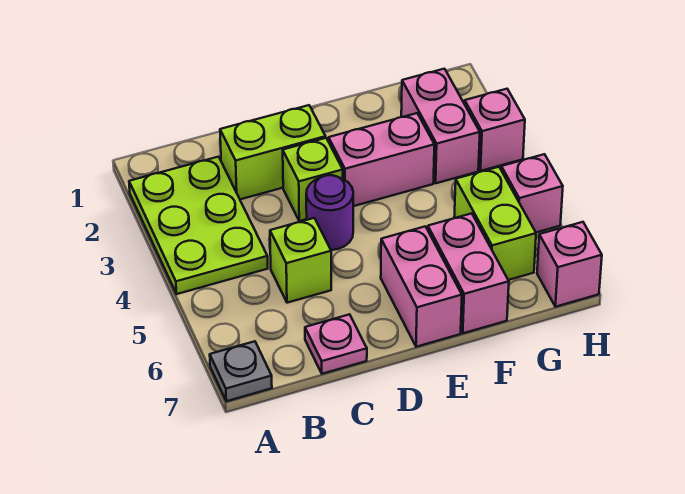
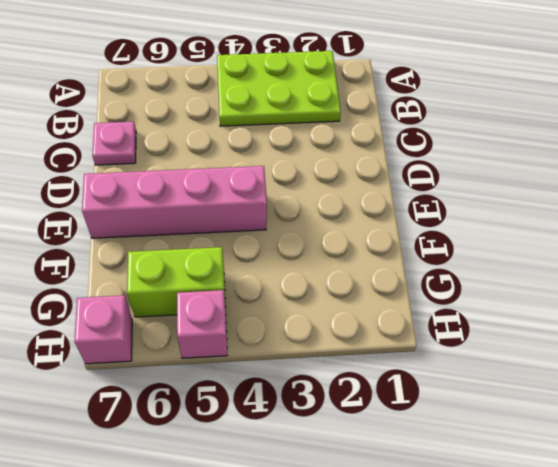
pink 1x4 brick [82,166,267,238] -> pink 1x2 brick [381,226,462,347]
none -> grey 1x1 plate [210,341,272,401]
none -> lime 1x2 brick [220,105,326,199]
none -> lime 1x1 brick [270,218,331,303]

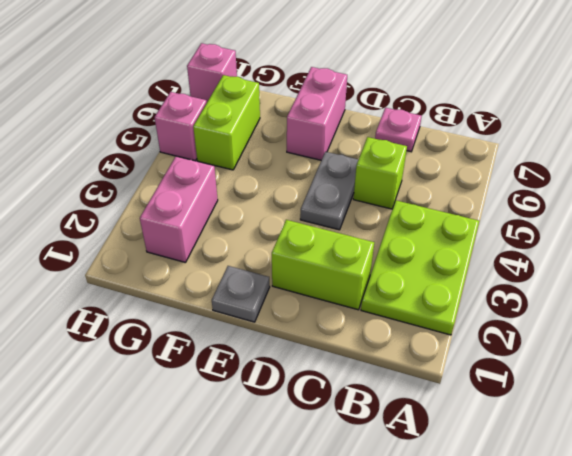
grey 1x2 plate [300,152,359,230] -> purple 1x1 round brick [306,175,353,250]
grey 1x1 plate [212,266,270,322] -> grey 1x1 plate moved to [210,341,272,401]
none -> lime 1x1 brick [283,138,343,221]
none -> pink 1x2 brick [329,113,434,206]
none -> pink 1x2 brick [428,213,509,333]

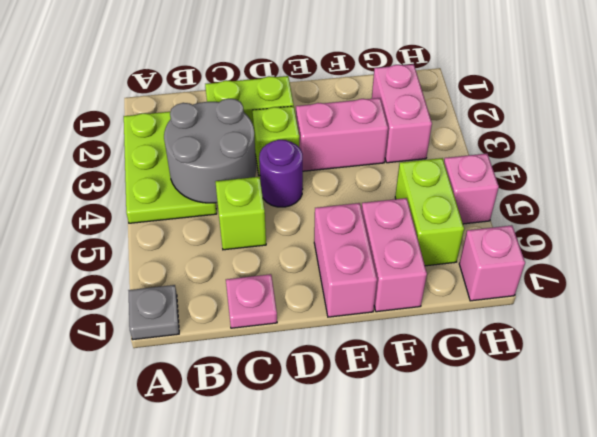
grey 2x2 round brick [164,98,256,203] -> none
none -> pink 1x1 brick [465,89,525,171]

